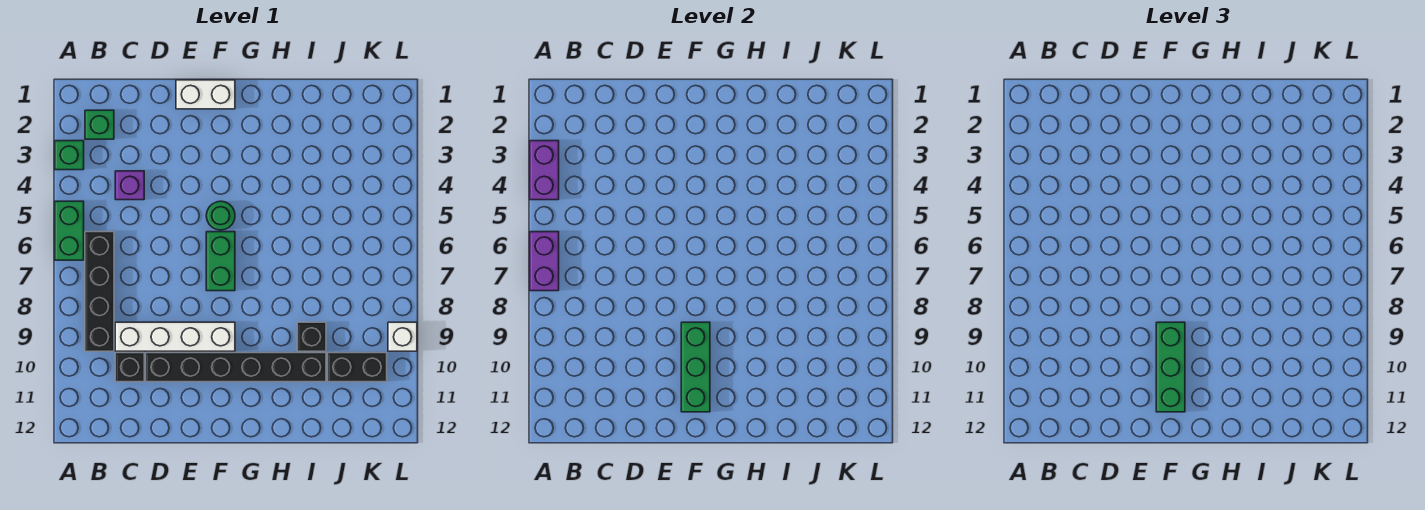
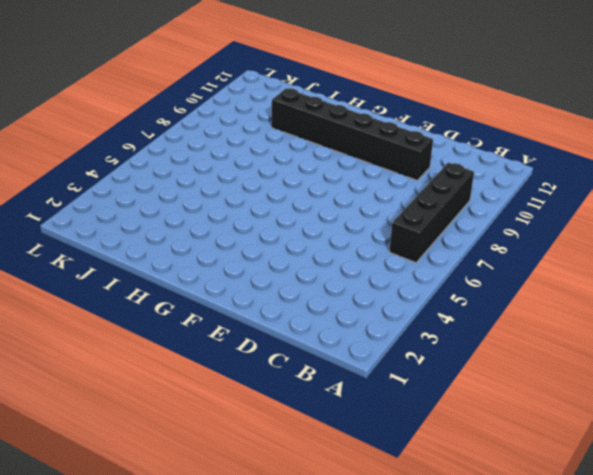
none -> green 1x1 brick [55,141,84,170]
none -> green 1x2 brick [55,201,84,260]
none -> green 1x1 brick [85,110,114,139]

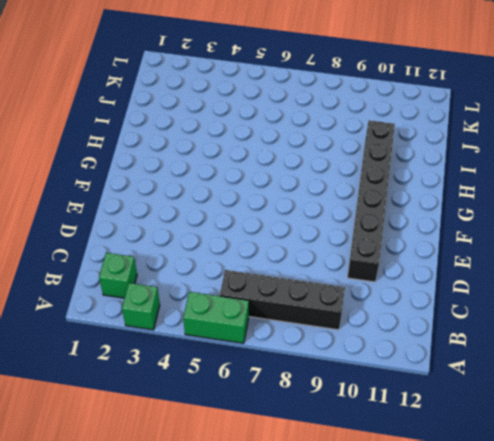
none -> purple 1x1 brick [115,171,144,200]
none -> white 1x4 brick [115,322,235,351]
none -> black 1x1 brick [115,353,144,382]

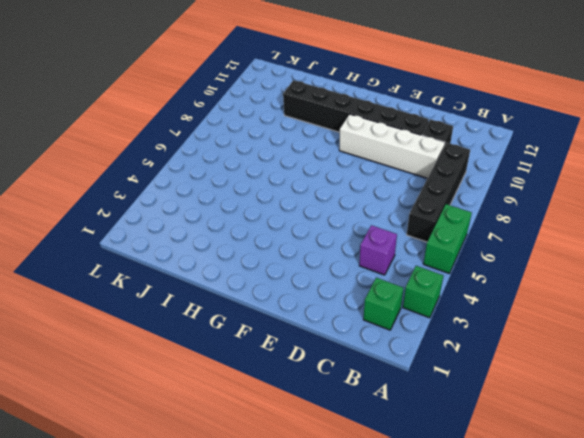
none -> white 1x2 brick [176,80,235,109]
none -> green 1x1 round brick [206,201,235,230]
none -> green 1x2 brick [206,232,235,291]

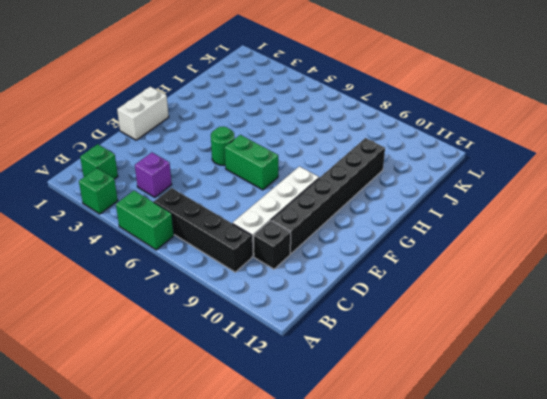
none -> black 1x1 brick [297,322,326,351]
none -> black 1x2 brick [328,353,387,382]
none -> white 1x1 brick [388,322,417,351]

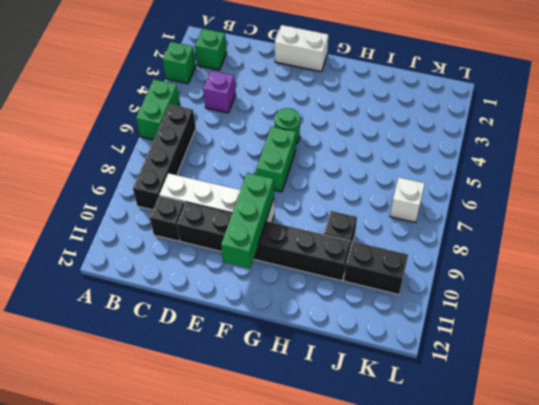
white 1x1 brick [390,178,425,223] -> white 1x1 brick moved to [388,322,417,351]
none -> purple 1x2 brick [530,141,559,200]
none -> purple 1x2 brick [530,232,559,291]
none -> green 1x3 brick [1156,322,1185,412]

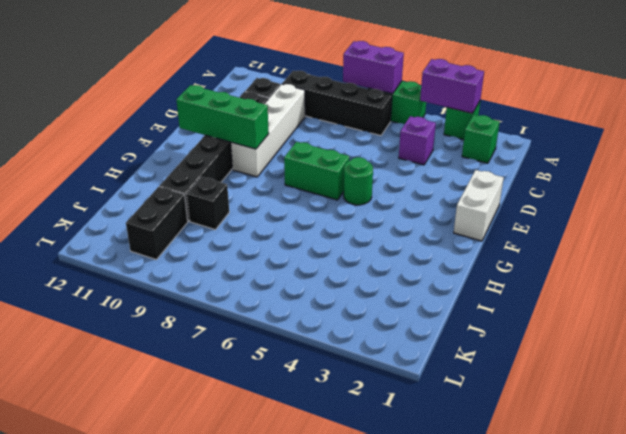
none -> white 1x1 brick [388,322,417,351]
none -> green 1x3 brick [1156,322,1185,412]

